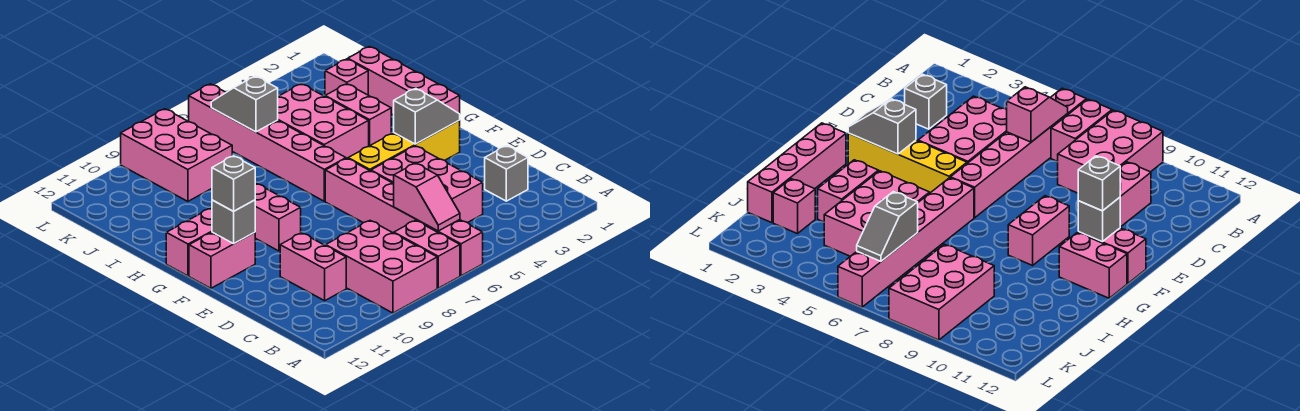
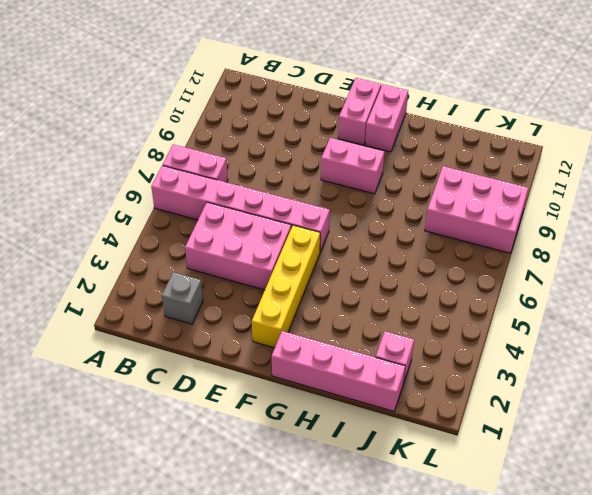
none -> pink 2x3 brick [326,221,437,313]
none -> pink 1x2 brick [280,233,346,301]
none -> pink 1x6 brick [189,84,346,201]

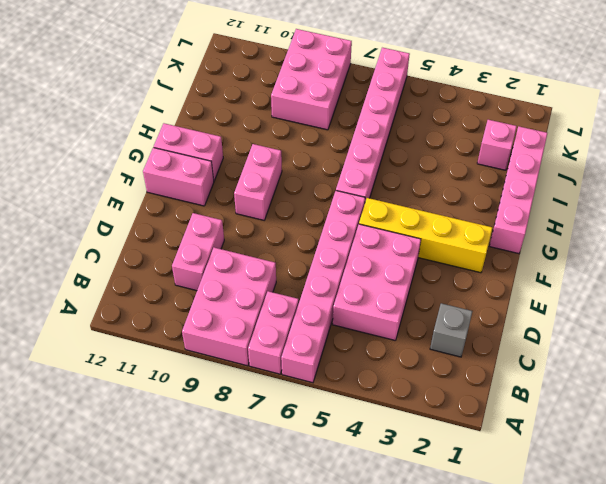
none -> pink 1x2 brick [325,84,391,146]
none -> pink 2x3 brick [278,84,369,159]
none -> pink 1x2 slope [394,163,460,231]

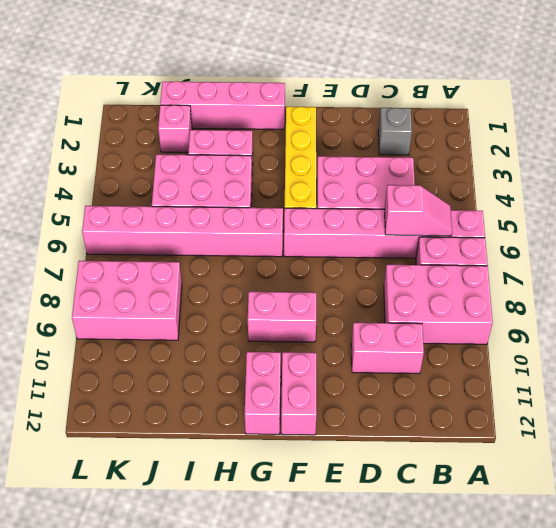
none -> grey 1x2 slope [394,88,460,144]
none -> grey 1x1 brick [212,200,255,244]
none -> grey 1x2 slope [211,76,278,132]

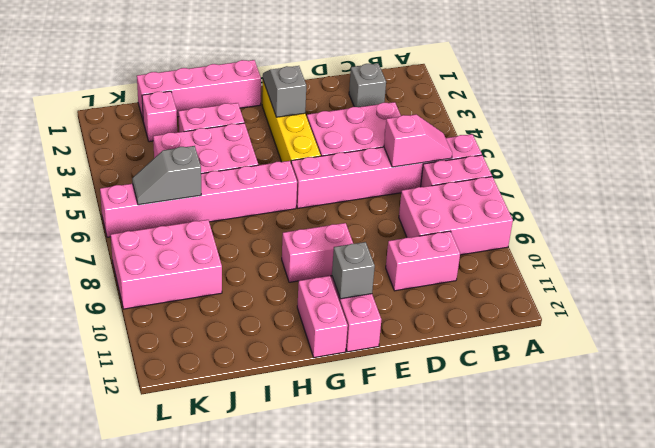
none -> grey 1x1 brick [212,156,255,211]

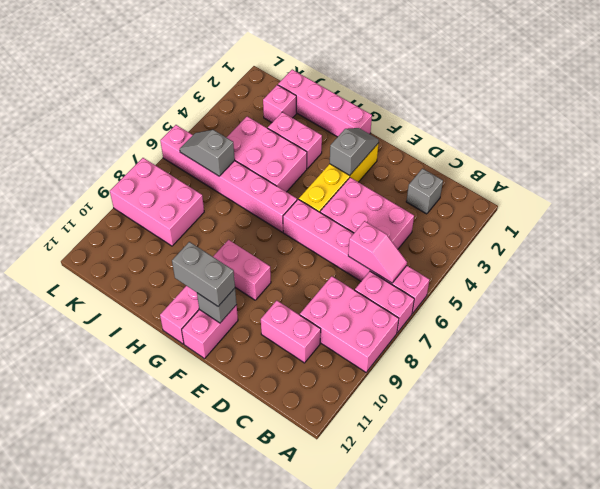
grey 1x2 brick [172,242,235,306] -> grey 1x1 brick [212,156,255,211]

